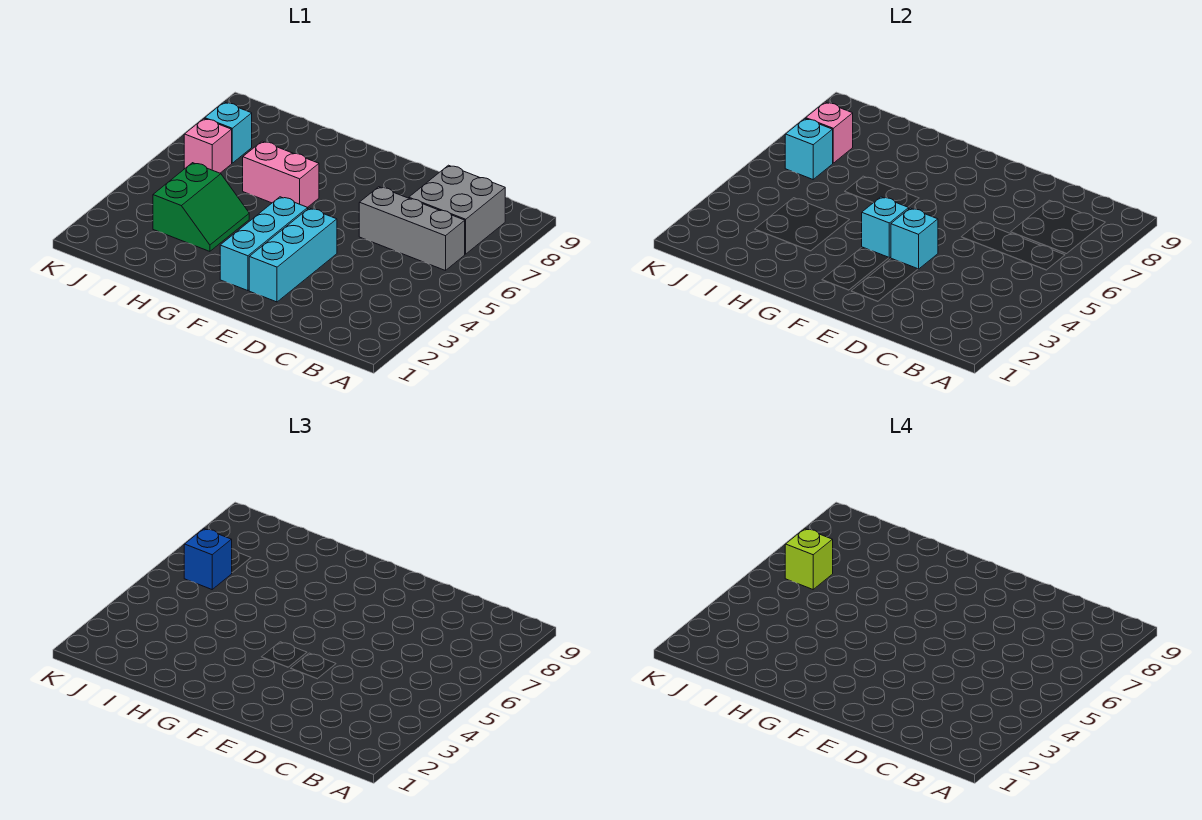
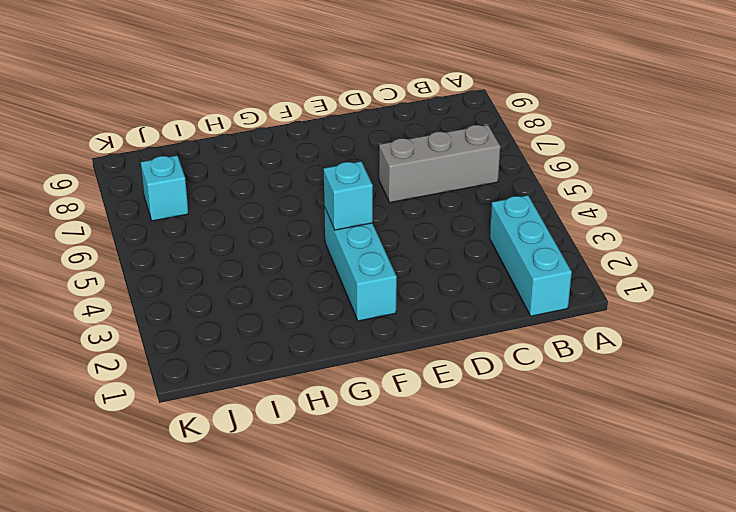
cyan 1x3 brick [490,195,572,316] -> cyan 1x3 brick moved to [249,208,337,302]
none -> grey 2x2 brick [409,165,505,254]
none -> pink 1x2 brick [243,141,319,207]
none -> green 2x2 slope [153,163,249,251]

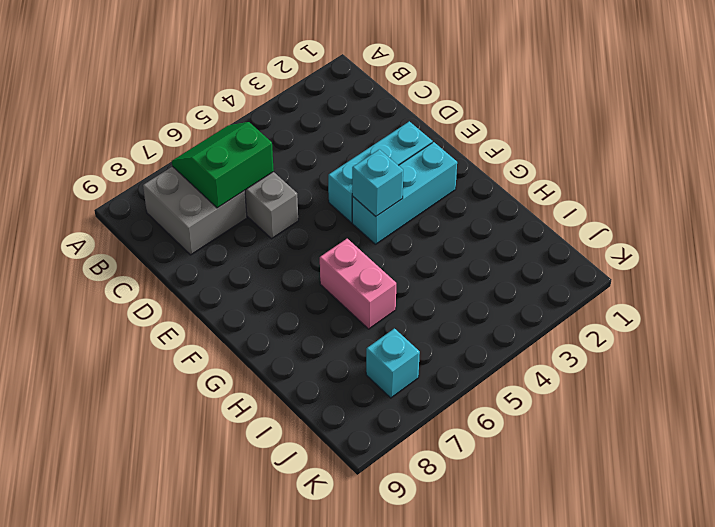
green 2x2 slope [172,122,274,208] -> green 2x2 slope moved to [153,163,249,251]
none -> pink 1x1 brick [184,119,232,173]
none -> cyan 1x1 brick [891,208,938,269]
none -> cyan 1x1 brick [785,119,833,179]

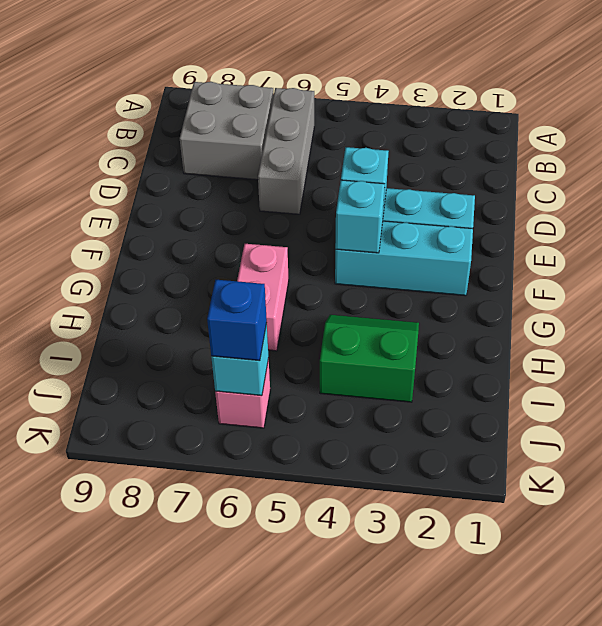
none -> cyan 1x1 brick [205,102,252,163]
none -> pink 1x1 brick [806,102,853,163]
none -> lime 1x1 brick [785,529,833,589]

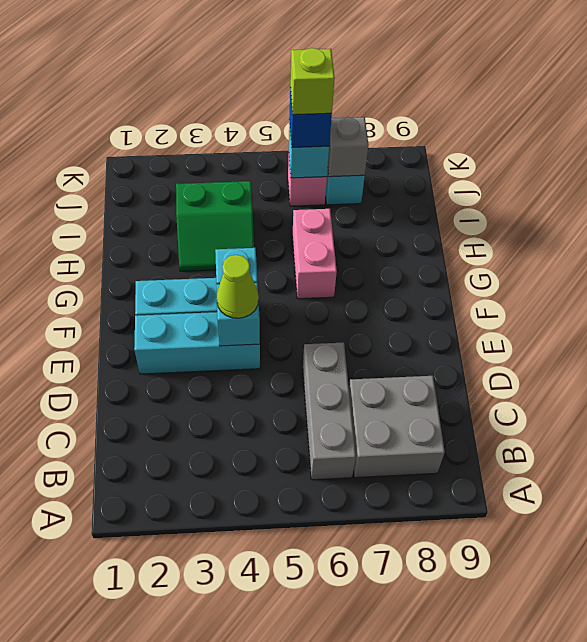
lime 1x1 cone [217,255,259,318] -> none
grey 1x1 brick [328,117,368,177] -> pink 1x1 brick [806,102,853,163]

